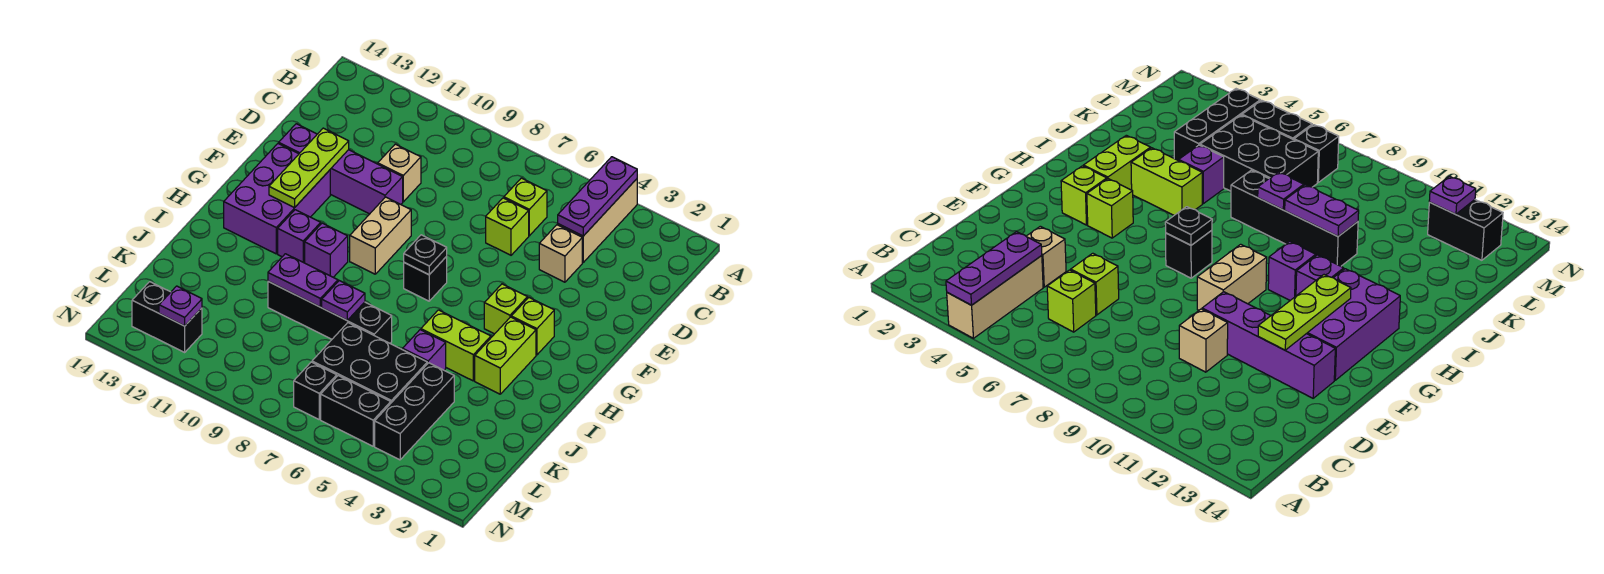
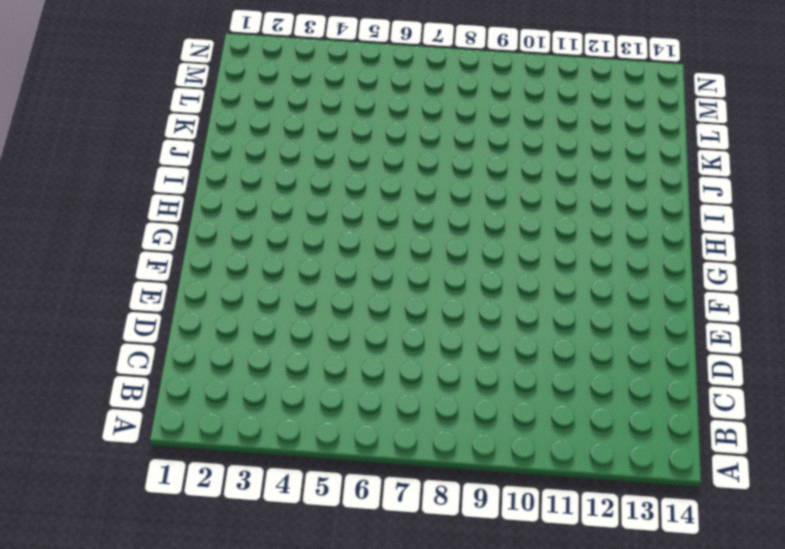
none -> tan 1x3 brick [558,179,637,262]
none -> lime 1x1 brick [504,178,547,236]
none -> tan 1x1 brick [539,225,582,282]

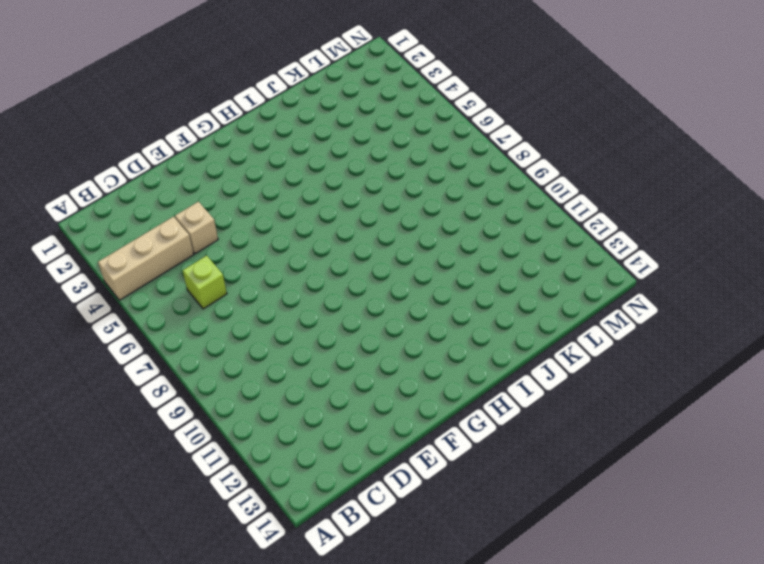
none -> lime 1x1 brick [486,198,529,255]
none -> tan 1x1 brick [378,144,421,202]
none -> purple 1x4 brick [279,124,403,214]

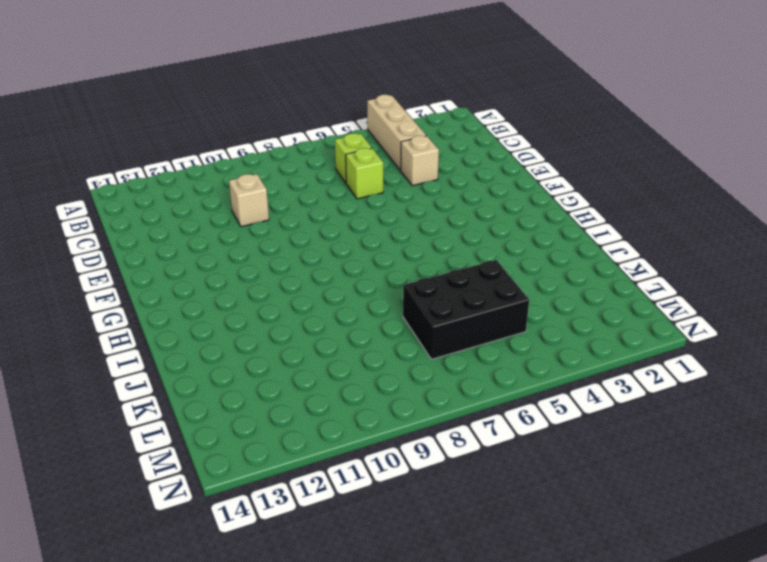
none -> purple 1x4 brick [279,124,403,214]
none -> tan 1x2 brick [350,197,411,274]
none -> purple 2x3 brick [224,143,330,254]

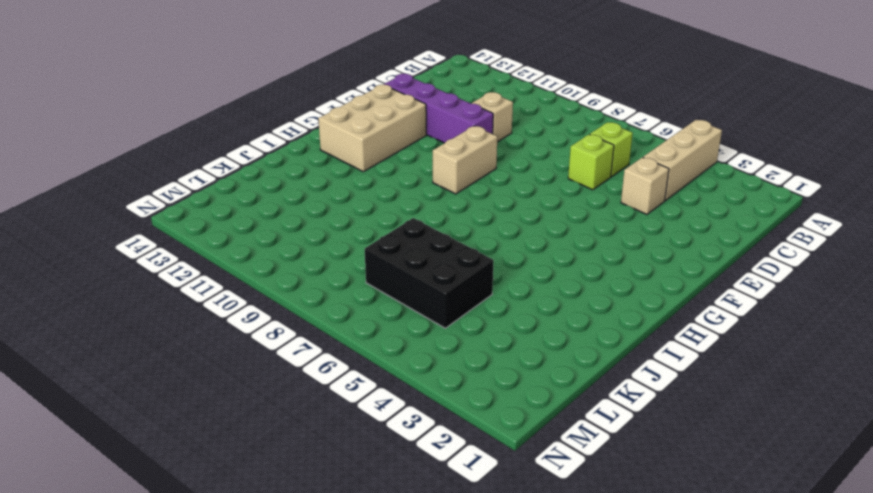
tan 2x3 brick [318,85,426,172] -> purple 2x3 brick [224,143,330,254]
none -> lime 1x1 brick [511,298,554,355]
none -> lime 1x1 brick [484,284,528,334]
none -> black 1x1 brick [404,257,447,301]

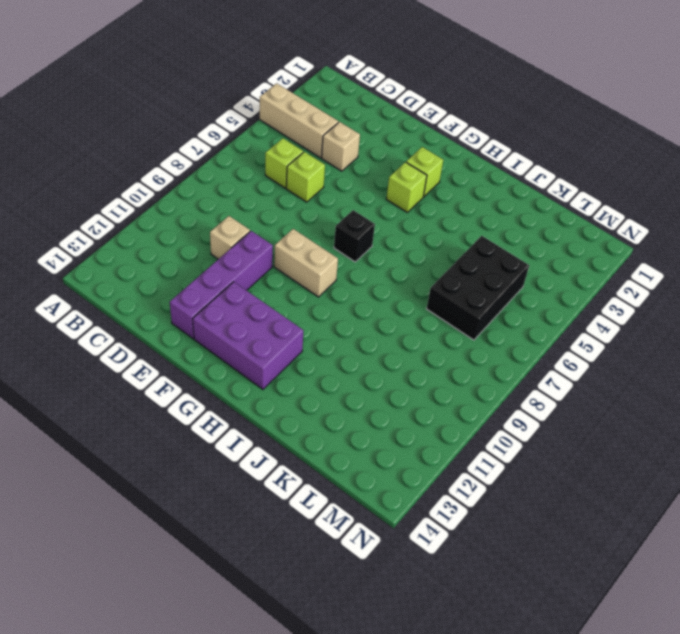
none -> lime 1x2 brick [475,317,536,394]
none -> purple 1x1 brick [305,223,348,277]
none -> purple 1x1 brick [278,210,321,263]

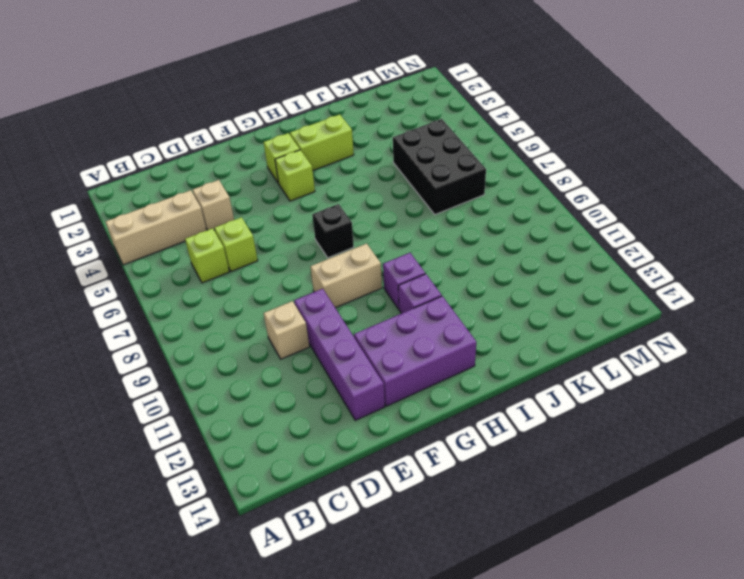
none -> lime 1x2 brick [421,310,491,381]
none -> purple 1x1 brick [403,330,446,370]
none -> black 1x4 brick [268,281,392,343]

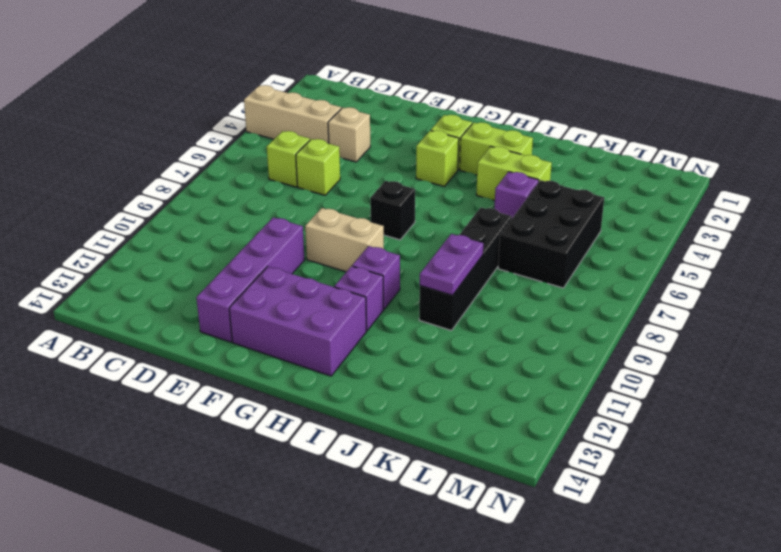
lime 1x2 brick [476,147,552,200] -> lime 1x2 brick turned to [421,310,491,381]
none -> tan 1x1 brick [378,144,421,202]
none -> black 1x3 brick [375,363,454,460]
none -> black 1x2 brick [321,376,391,446]

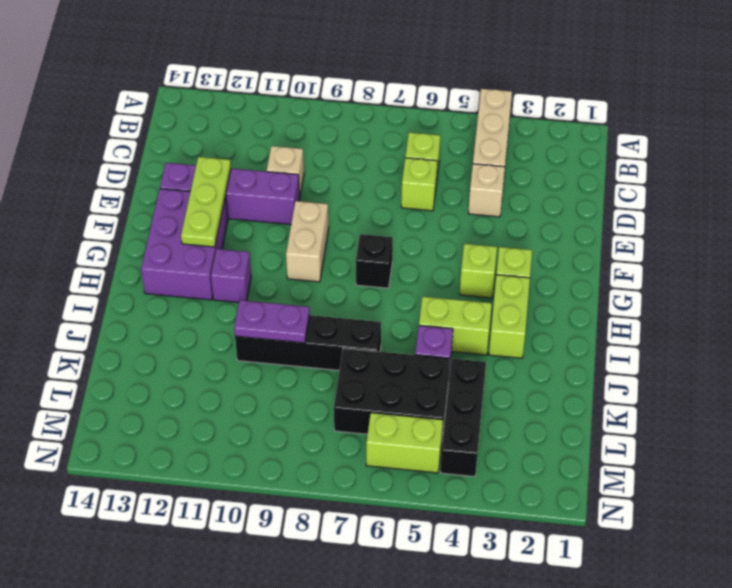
lime 1x2 brick [366,413,443,473] -> black 1x2 brick [321,376,391,446]
none -> purple 1x1 brick [305,223,348,277]
none -> black 1x1 brick [294,362,337,419]
none -> black 1x2 brick [132,282,202,352]

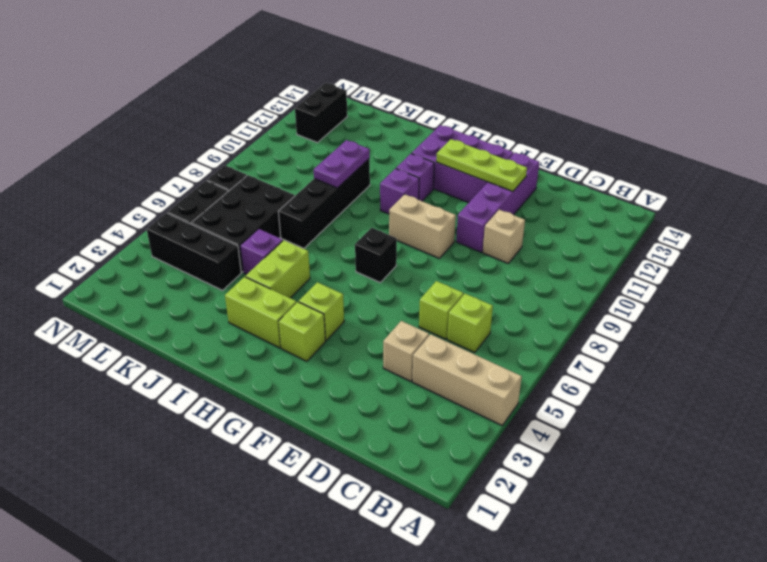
none -> purple 1x3 plate [558,157,637,236]
none -> black 1x1 plate [404,235,447,275]
none -> purple 1x1 plate [322,281,365,320]

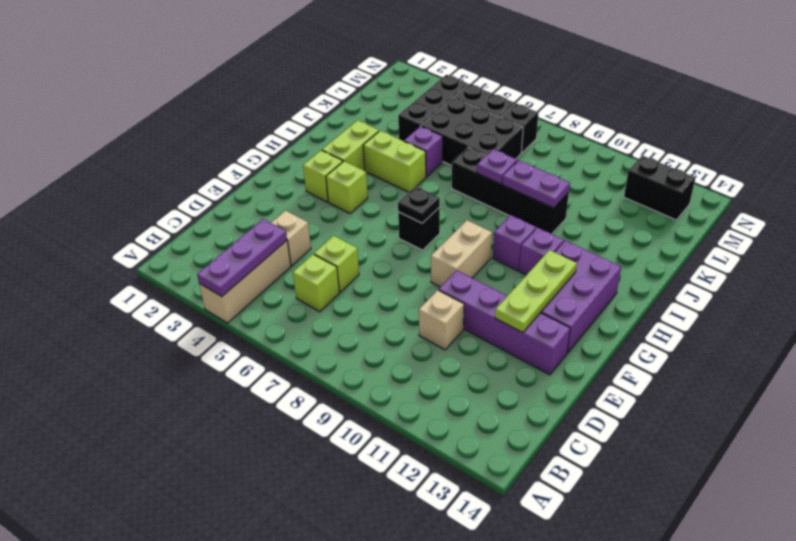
none -> purple 1x1 plate [159,286,202,326]

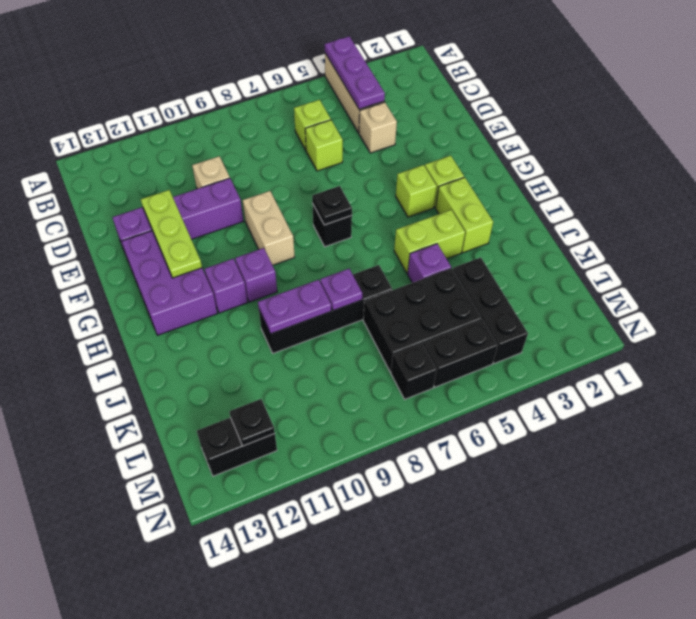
black 1x1 plate [229,399,275,446] -> purple 1x1 plate [159,286,202,326]

